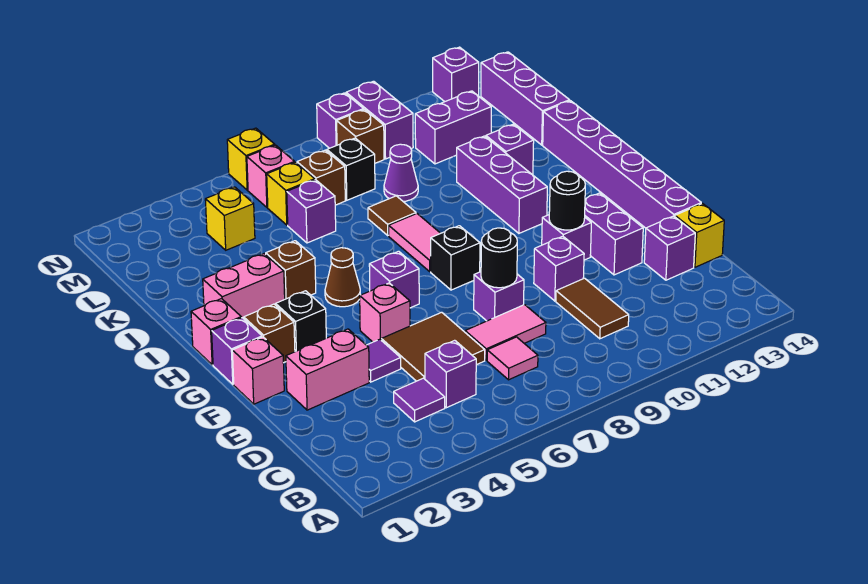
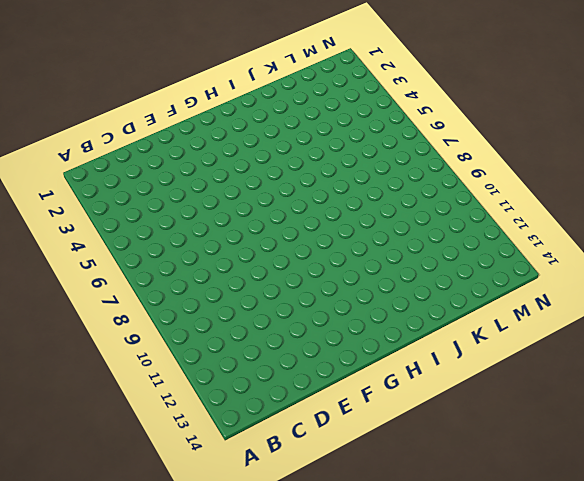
none -> purple 1x1 tile [394,378,445,422]
none -> purple 1x1 brick [425,340,476,408]
none -> pink 1x1 tile [487,337,538,380]
none -> brown 1x2 tile [556,278,629,339]

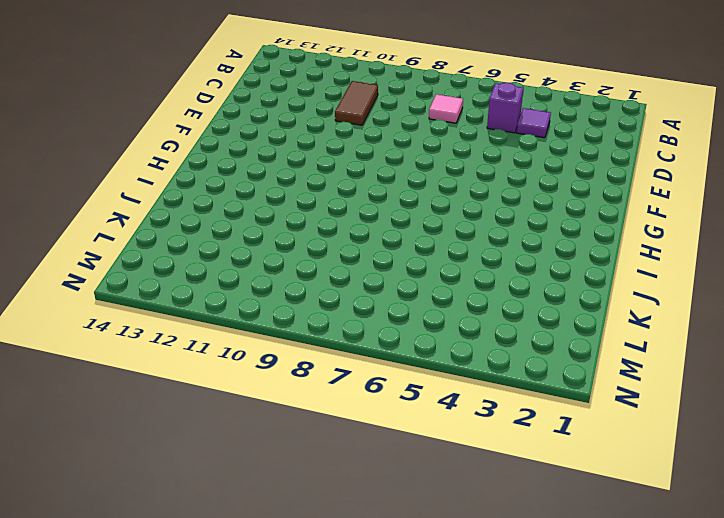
none -> brown 2x2 tile [381,312,485,381]
none -> pink 1x2 tile [465,305,546,360]
none -> purple 1x1 brick [644,216,695,280]
none -> yellow 1x1 brick [675,204,724,267]

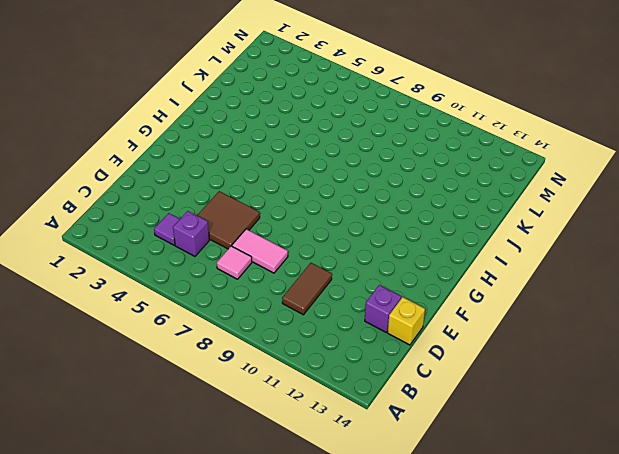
none -> pink 1x2 brick [286,329,369,410]
none -> purple 1x1 tile [367,339,401,382]
none -> purple 1x1 brick [474,272,524,321]
none -> purple 1x1 brick [534,236,584,301]

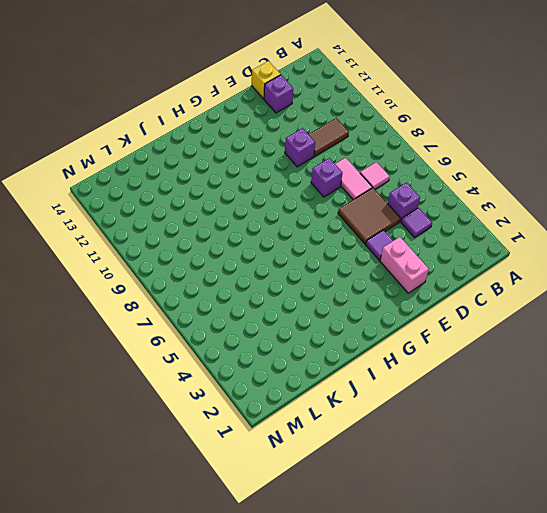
none -> purple 1x2 brick [585,193,643,275]
none -> purple 1x6 brick [543,101,701,228]
none -> pink 1x1 brick [232,337,284,404]
none -> pink 1x1 brick [360,283,410,342]

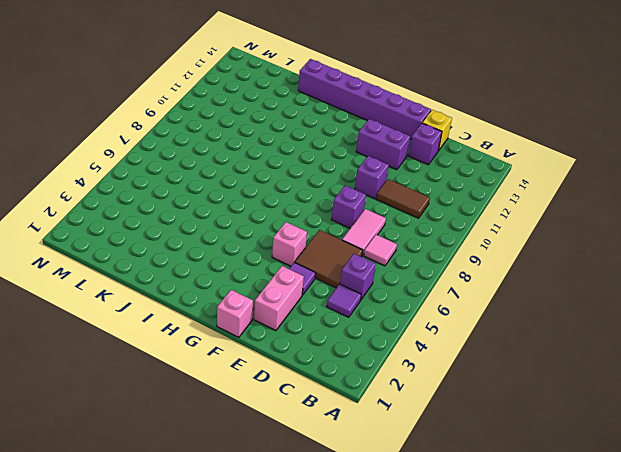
none -> purple 1x1 brick [542,215,591,260]
none -> purple 1x1 brick [212,318,262,384]
none -> brown 1x1 brick [244,304,295,363]
none -> black 1x1 brick [276,291,326,352]

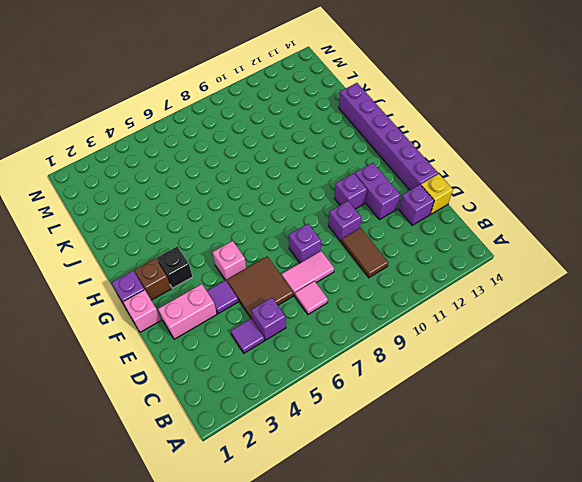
none -> purple 1x1 brick [369,251,419,308]
none -> black 1x1 brick [431,226,480,290]
none -> pink 1x1 brick [191,299,241,365]
none -> brown 1x1 cone [325,248,360,307]

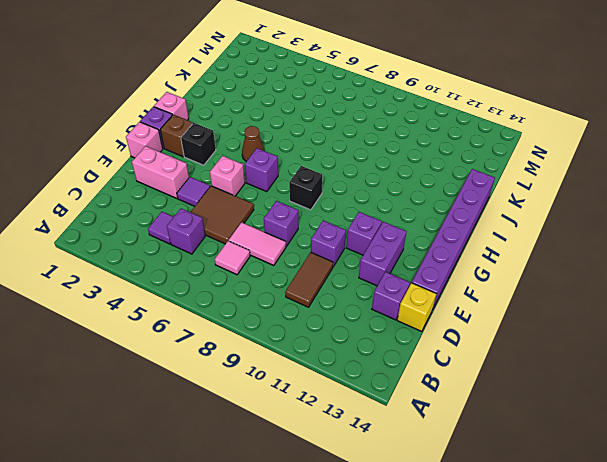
none -> pink 1x2 tile [389,214,440,272]
none -> purple 1x3 brick [456,136,547,233]
none -> pink 1x2 brick [203,254,285,319]
none -> brown 1x1 brick [266,241,316,299]

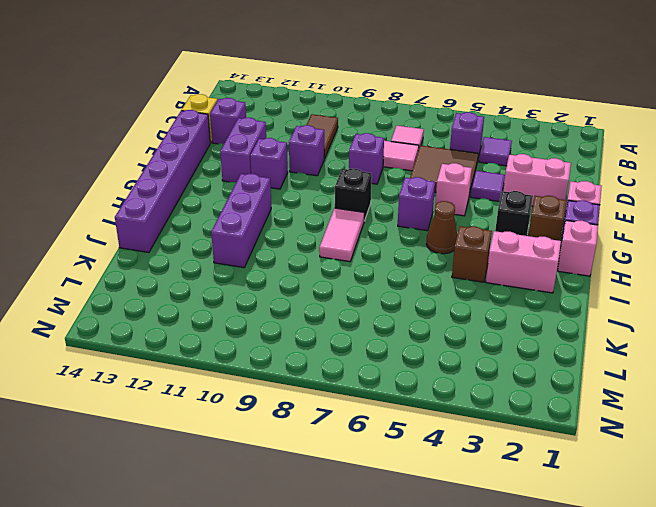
none -> brown 1x1 tile [368,196,416,235]
none -> purple 1x1 brick [486,124,534,175]
none -> purple 1x1 brick [287,180,336,243]
none -> purple 1x1 cone [384,144,418,201]

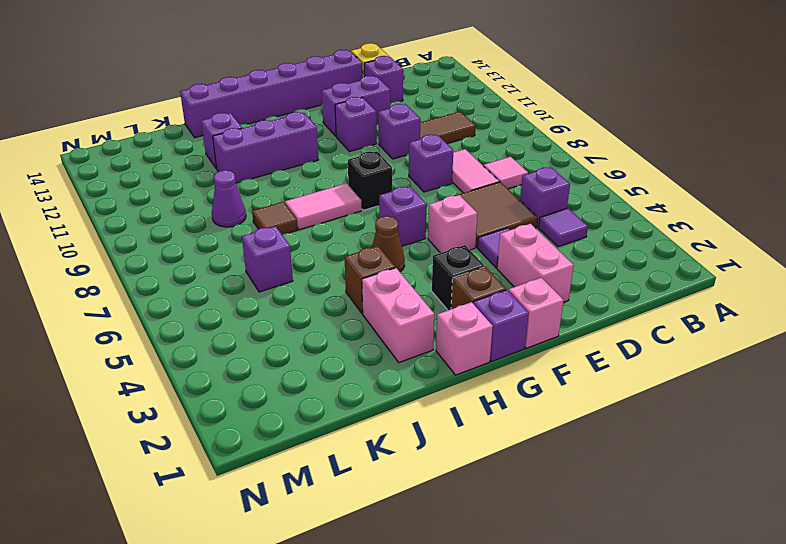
none -> purple 1x3 brick [481,52,570,145]
none -> yellow 1x1 brick [205,187,255,250]
none -> yellow 1x1 brick [267,162,315,225]
none -> brown 1x1 brick [297,150,345,205]

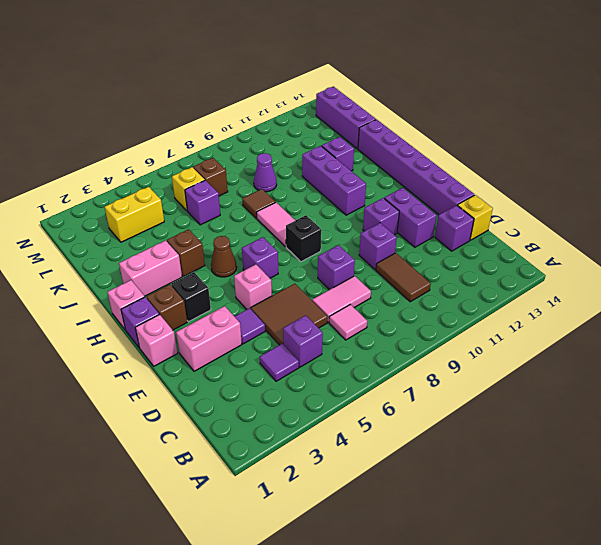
yellow 1x2 brick [105,187,164,242] -> yellow 1x1 brick [205,187,255,250]
none -> black 1x1 brick [327,138,375,200]
none -> purple 1x2 brick [415,91,491,164]
none -> pink 1x1 brick [247,145,295,207]
none -> brown 1x1 brick [337,109,384,163]

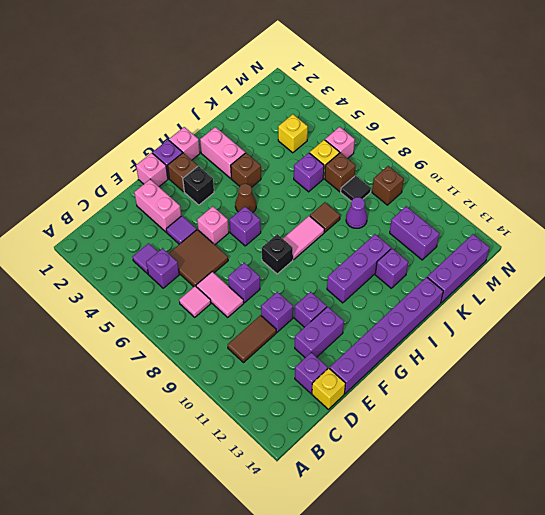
black 1x1 tile [341,176,371,201] -> black 1x1 brick [327,138,375,200]
none -> purple 1x2 brick [346,81,413,159]
none -> yellow 1x1 brick [227,128,275,190]
none -> purple 1x1 brick [317,93,364,148]
none -> purple 1x1 brick [433,47,479,102]

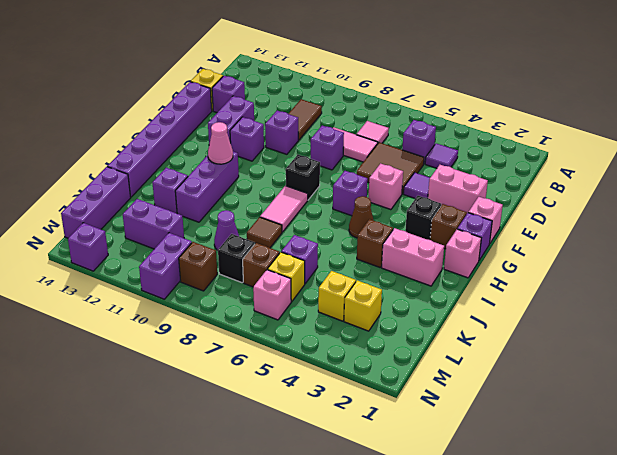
pink 1x1 cone [208,122,233,164] -> none
yellow 1x1 brick [344,280,382,331] -> yellow 1x1 brick moved to [227,128,275,190]
none -> purple 1x1 brick [317,93,364,148]
none -> black 1x1 round brick [481,228,517,288]
none -> black 1x1 round brick [549,171,585,230]

